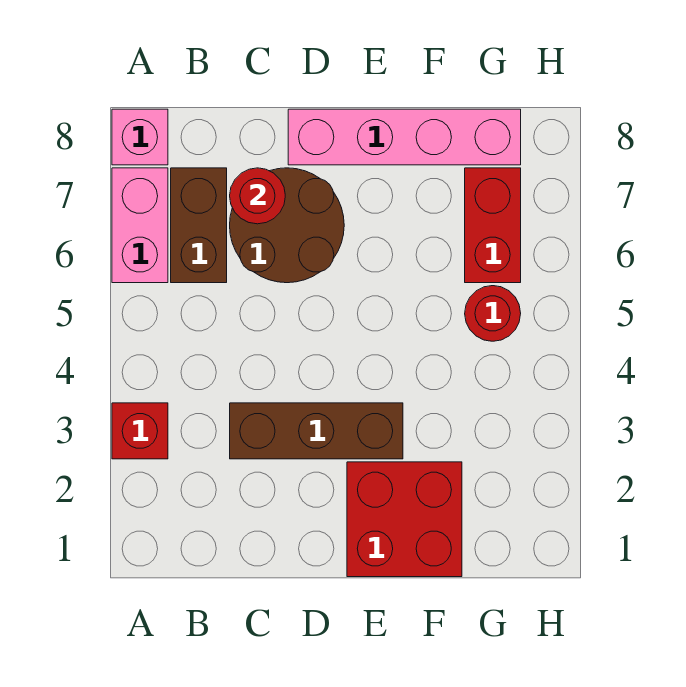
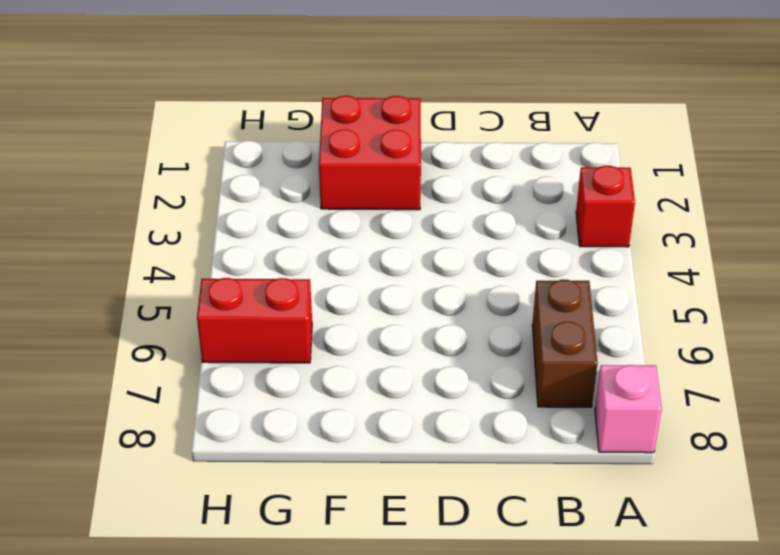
red 1x2 brick [197,278,312,363] -> red 1x2 brick turned to [465,168,521,283]
none -> pink 1x2 brick [112,168,168,283]
none -> brown 1x3 brick [230,403,403,459]

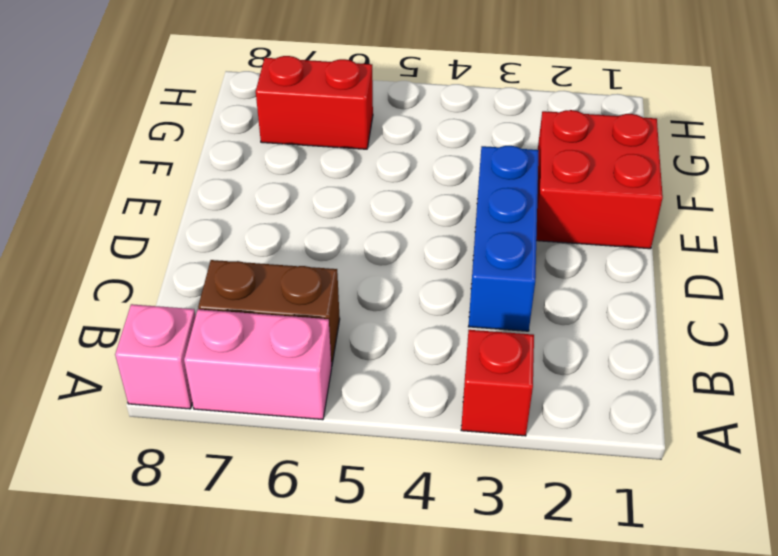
blue 1x3 brick [468,146,539,331] -> brown 1x3 brick [230,403,403,459]
none -> brown 2x2 round brick [230,168,344,283]
none -> pink 1x4 brick [288,109,521,165]

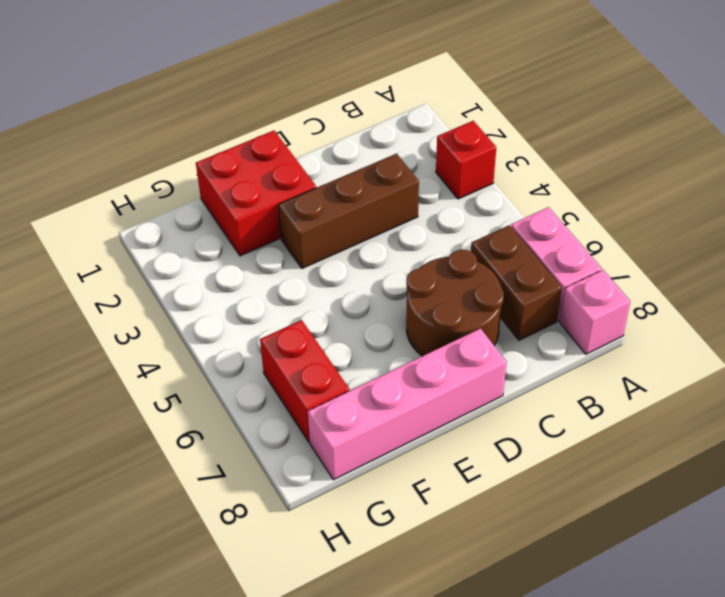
none -> red 1x1 round brick [465,286,521,341]
none -> red 1x1 round brick [230,168,285,224]

